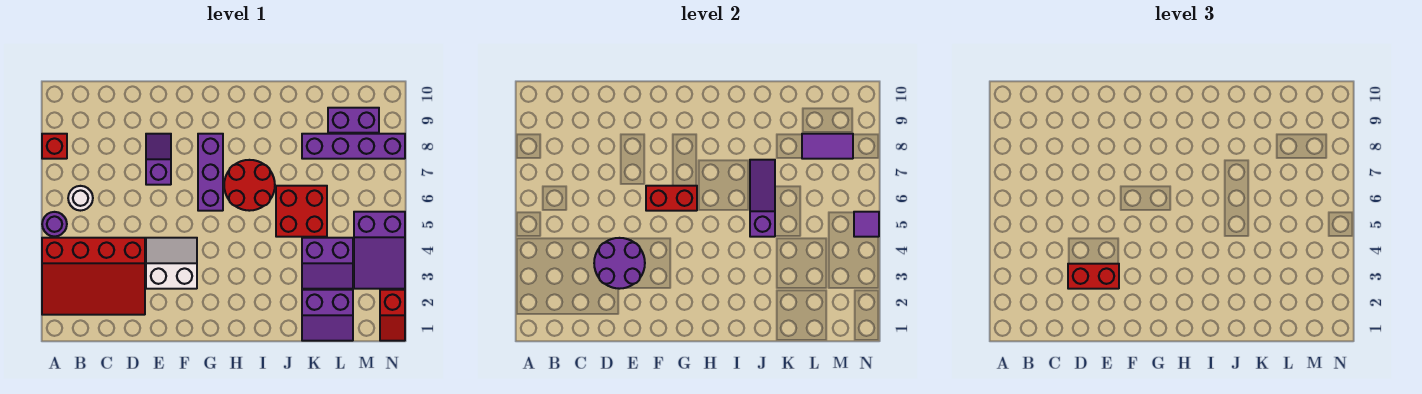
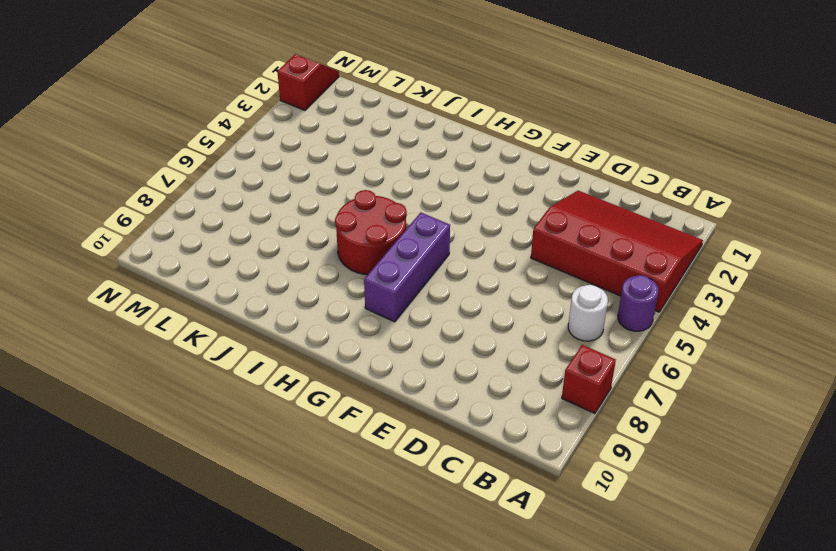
none -> white 2x2 slope [146,238,197,289]
none -> purple 1x2 slope [146,134,171,185]
none -> red 2x2 brick [276,186,327,237]

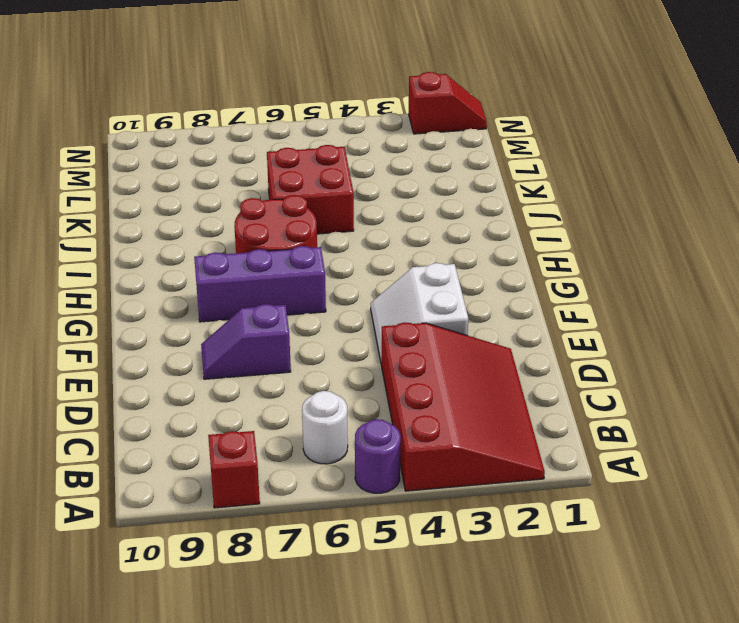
none -> purple 2x2 slope [302,290,353,341]
none -> purple 2x2 slope [302,238,353,289]
none -> purple 1x4 brick [302,134,405,159]

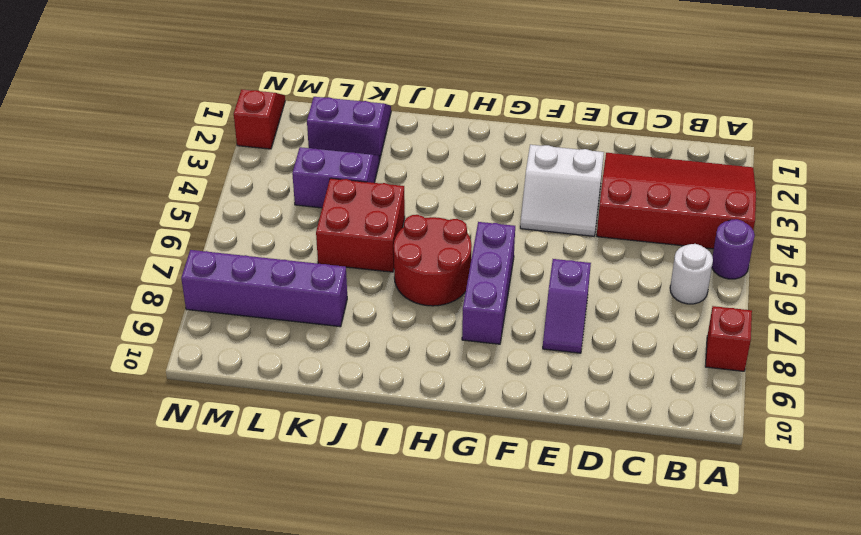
none -> purple 1x2 brick [328,108,379,133]
none -> purple 2x3 slope [354,212,405,289]
none -> purple 2x2 round brick [594,238,645,289]

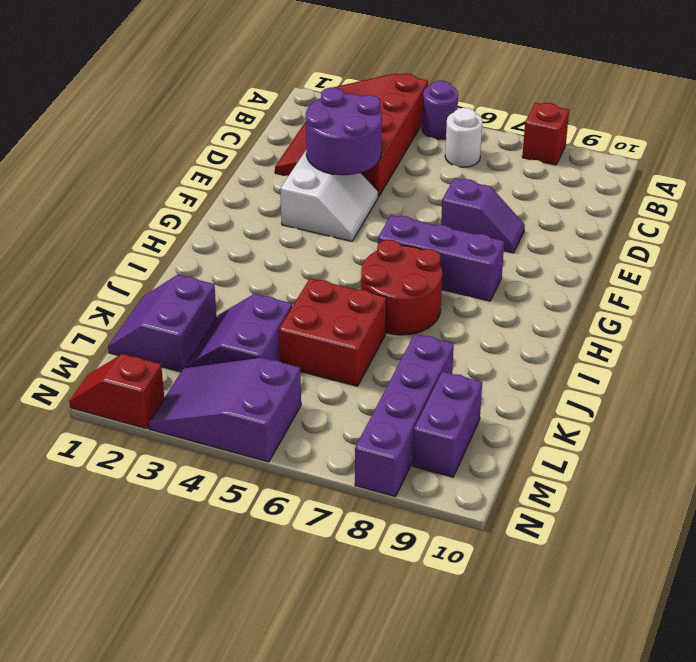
none -> red 1x2 brick [646,186,697,211]
none -> purple 1x3 slope [750,160,775,237]
none -> purple 1x2 tile [802,134,853,159]

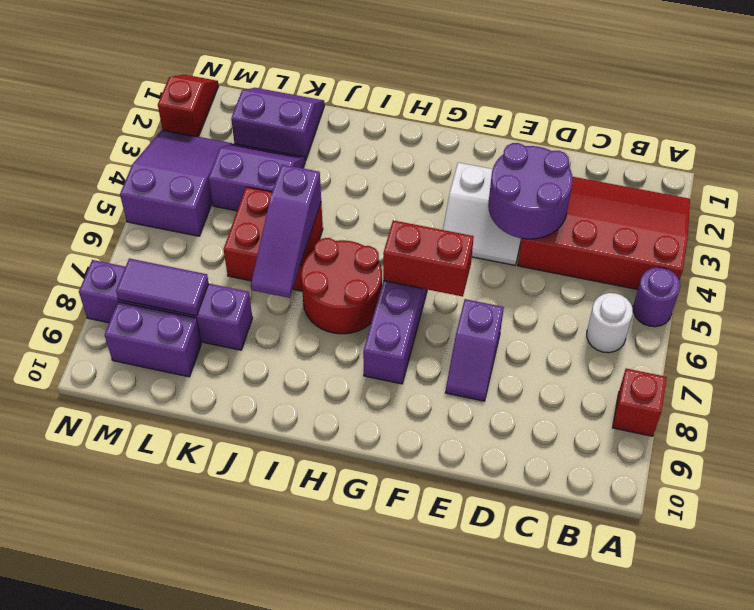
none -> purple 1x1 tile [854,212,879,237]
none -> red 1x2 brick [1068,264,1119,289]

